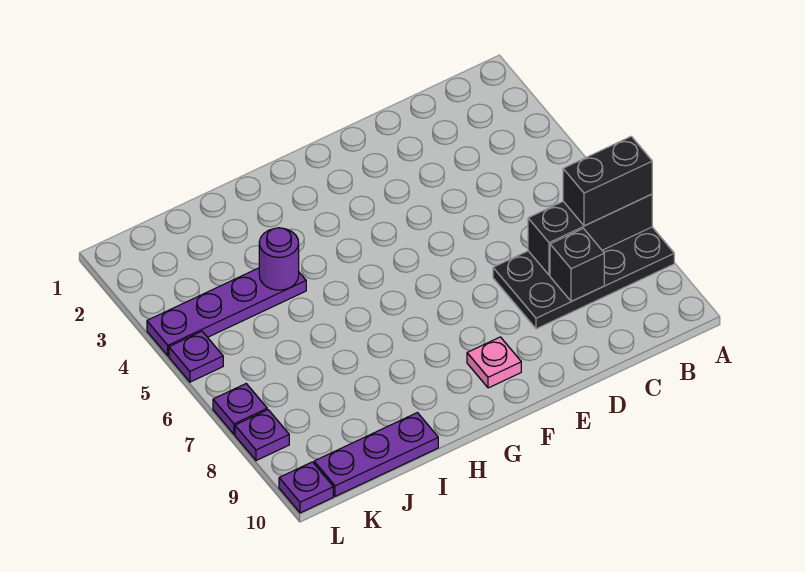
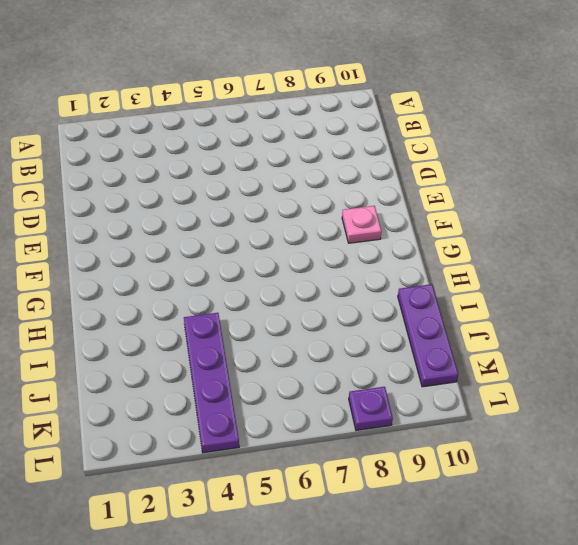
none -> black 2x4 plate [493,227,674,329]
none -> purple 1x1 plate [169,331,223,382]
none -> purple 1x1 plate [213,384,267,434]

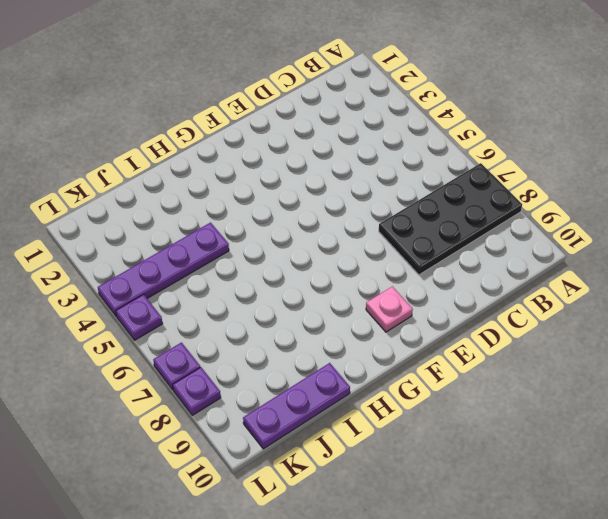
none -> purple 1x1 plate [279,462,333,513]
none -> black 1x3 brick [528,194,652,275]
none -> black 1x1 brick [550,228,604,302]

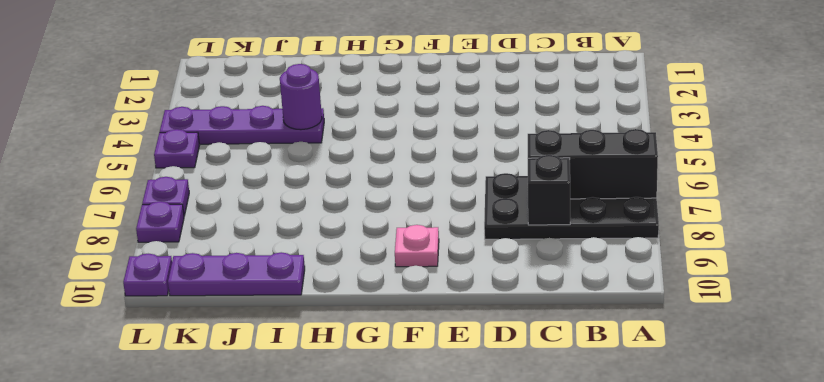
none -> black 1x2 brick [563,136,652,226]

